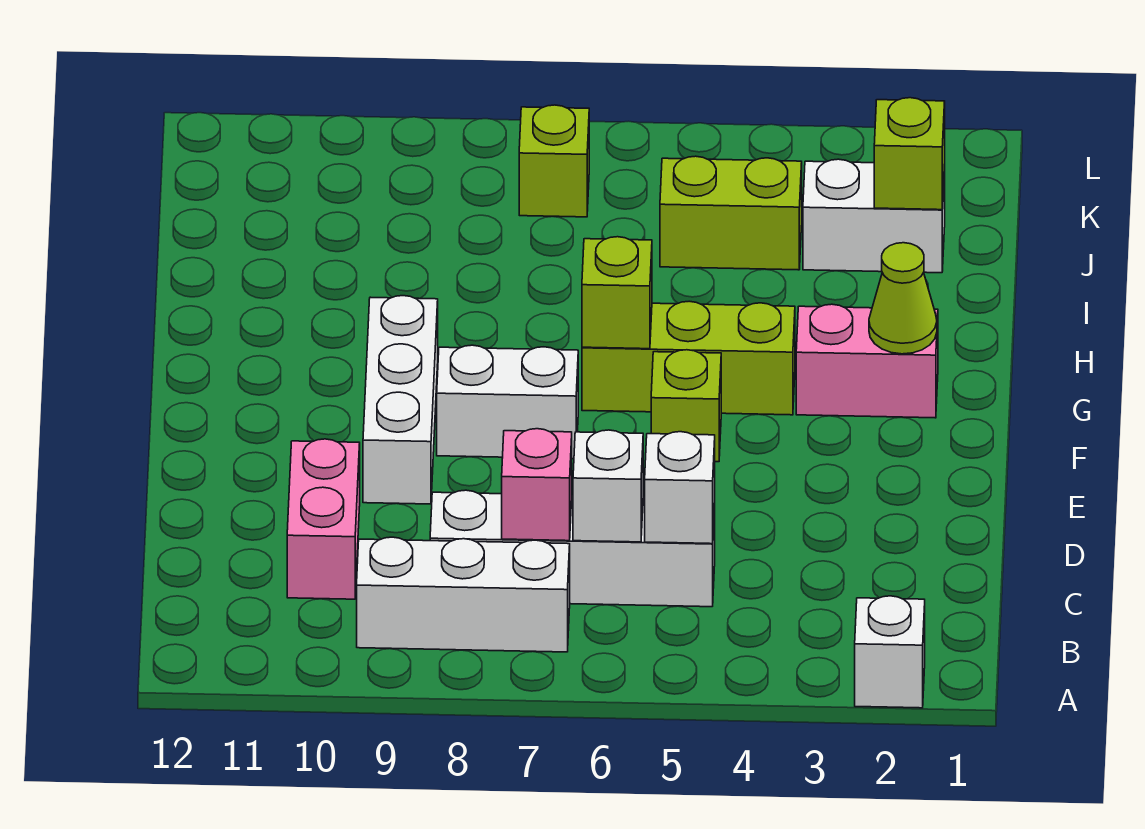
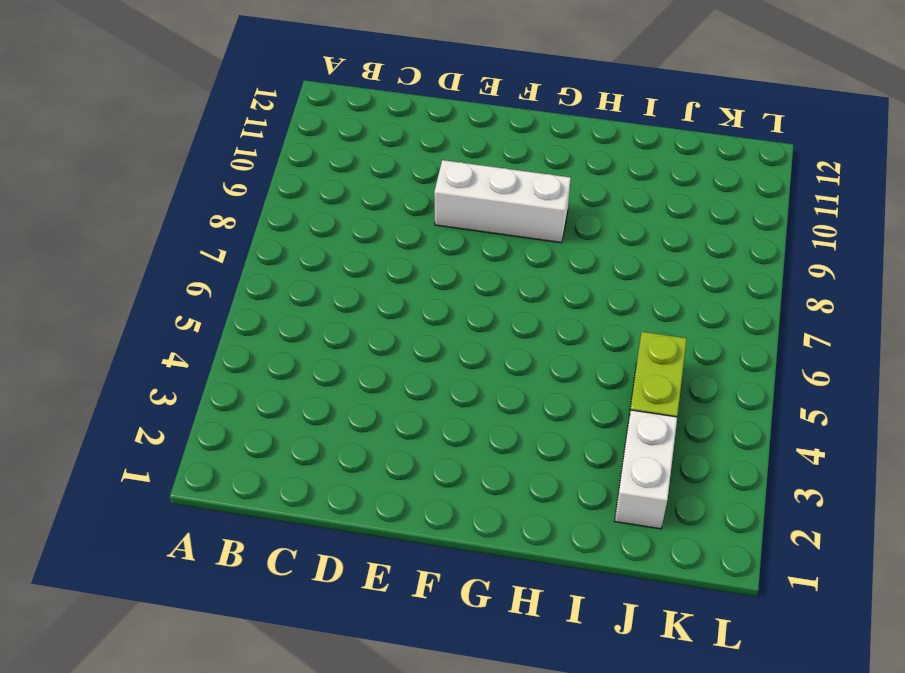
none -> white 1x1 brick [855,596,925,708]
none -> white 1x3 brick [357,537,570,652]
none -> white 1x4 brick [430,490,715,607]

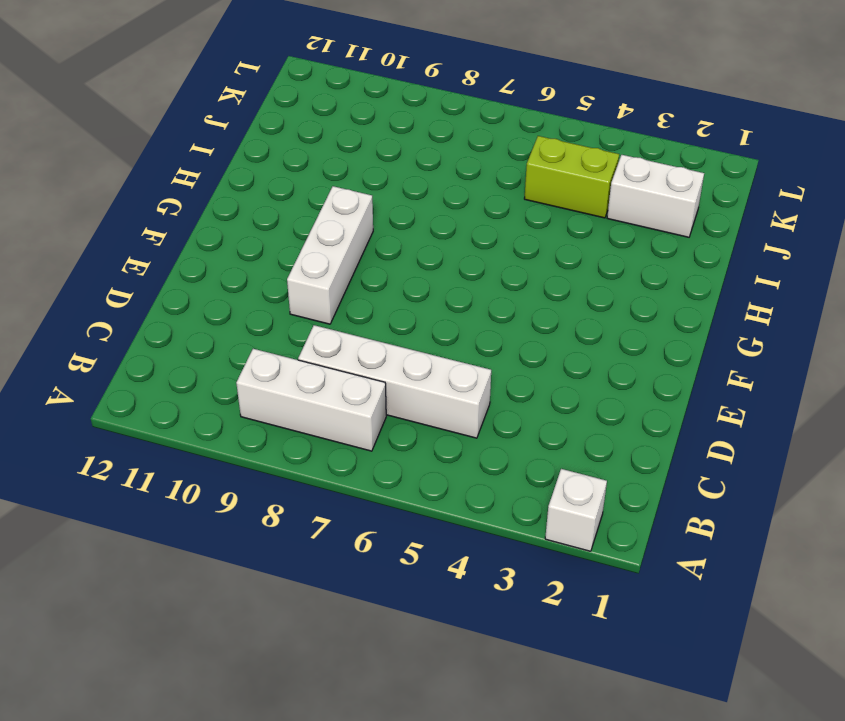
none -> pink 1x2 brick [287,439,360,599]
none -> lime 1x1 brick [651,350,721,462]
none -> white 1x2 brick [437,345,578,459]

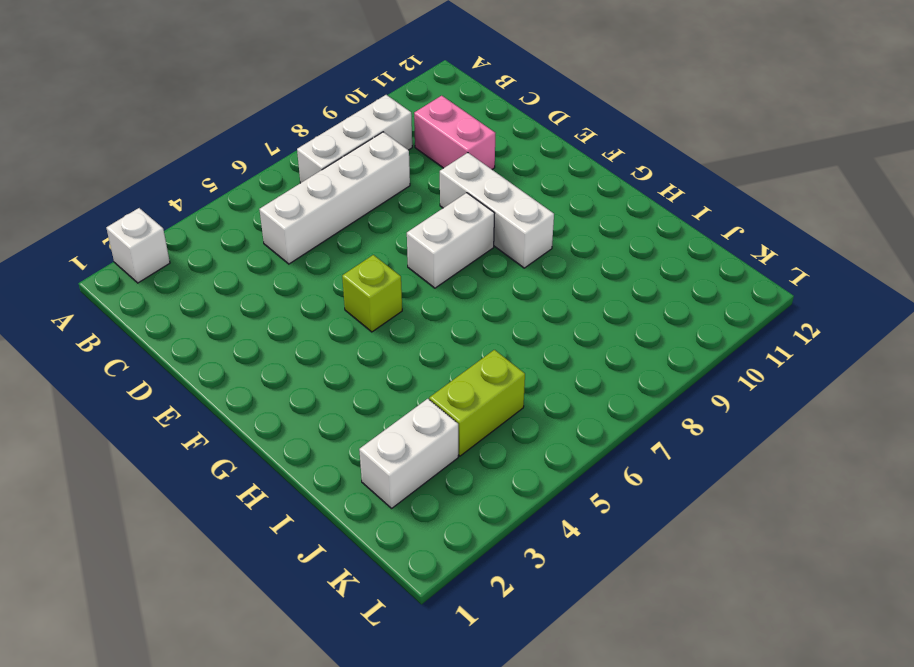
none -> pink 1x2 brick [796,304,938,418]
none -> lime 1x3 brick [582,301,795,415]
none -> lime 1x1 brick [519,105,589,217]

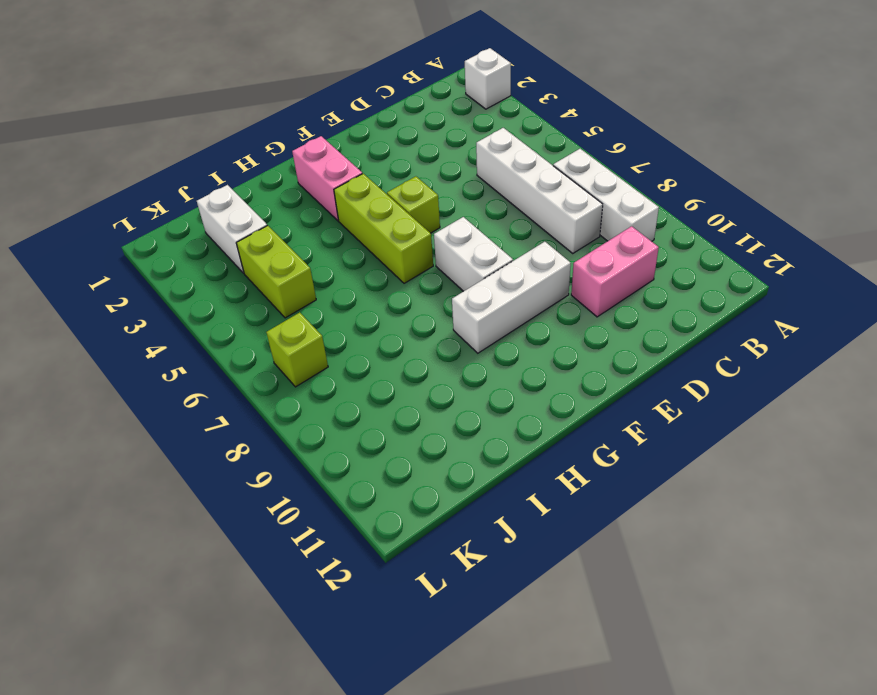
none -> white 1x1 brick [645,432,715,544]
none -> white 1x1 brick [573,430,643,542]
none -> pink 1x1 brick [502,429,572,541]

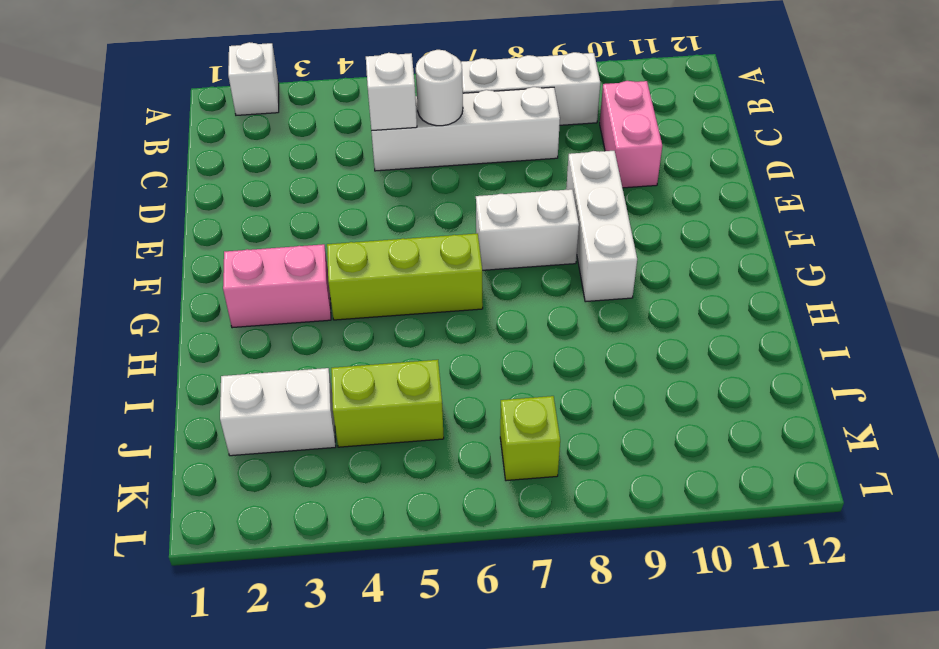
white 1x1 round brick [416,50,463,126] -> white 1x1 brick [573,430,643,542]
none -> lime 1x1 brick [651,350,721,462]
none -> pink 1x1 brick [502,429,572,541]
none -> lime 1x1 cone [869,243,937,354]

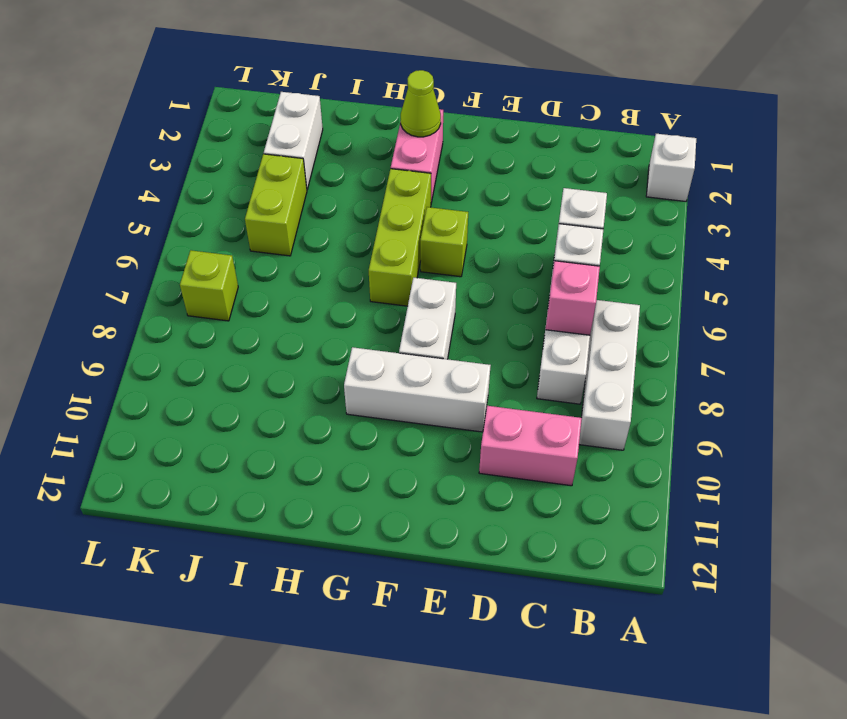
none -> lime 1x1 brick [582,237,652,349]
none -> lime 1x1 brick [874,98,945,210]

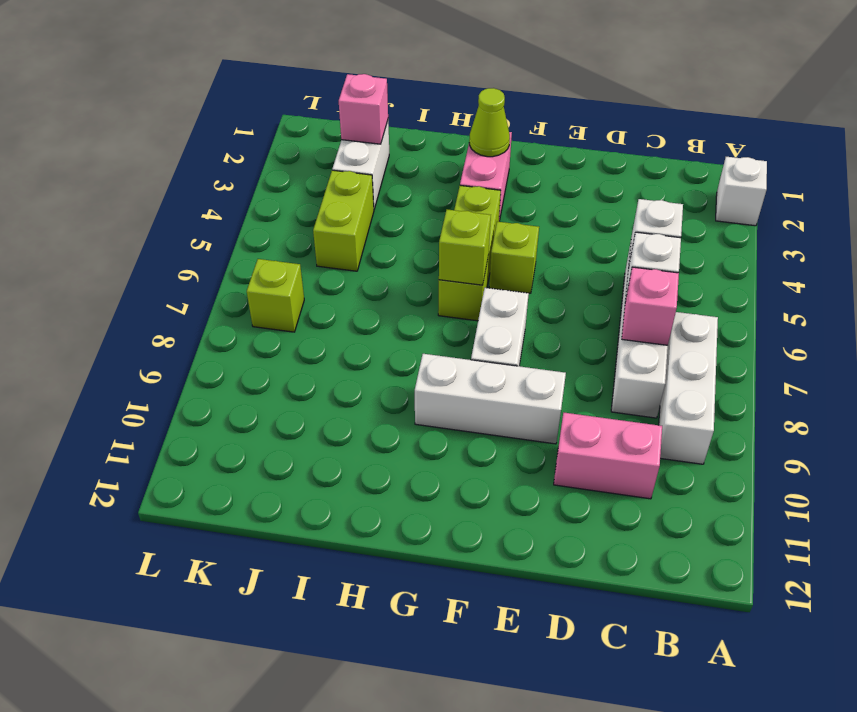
pink 1x1 brick [339,74,388,144] -> lime 1x1 brick [874,98,945,210]

